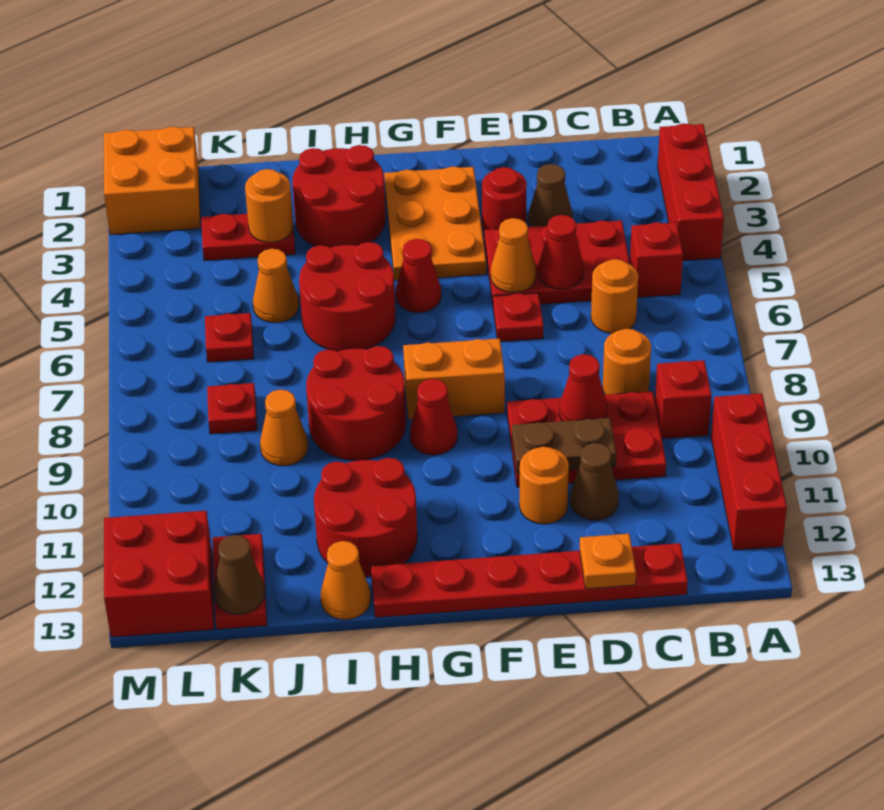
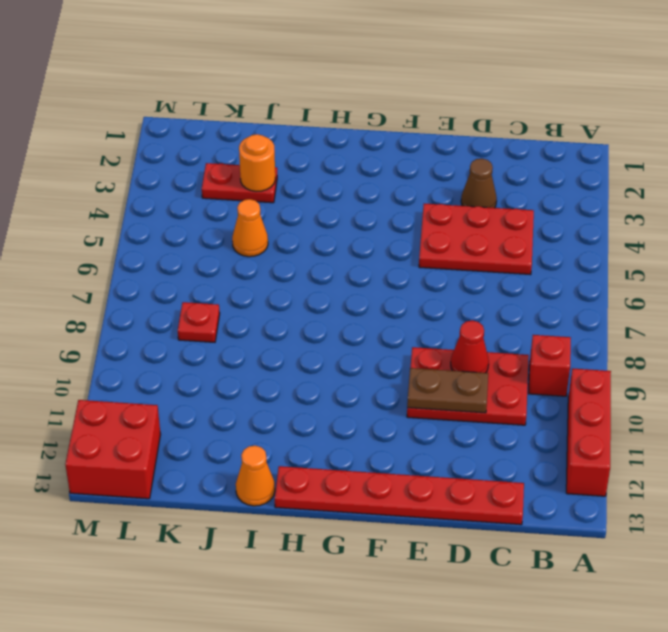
none -> red 1x3 brick [658,123,724,261]
none -> red 1x1 brick [630,222,683,298]
none -> orange 1x1 round brick [591,259,638,333]
none -> orange 1x1 round brick [602,329,651,395]

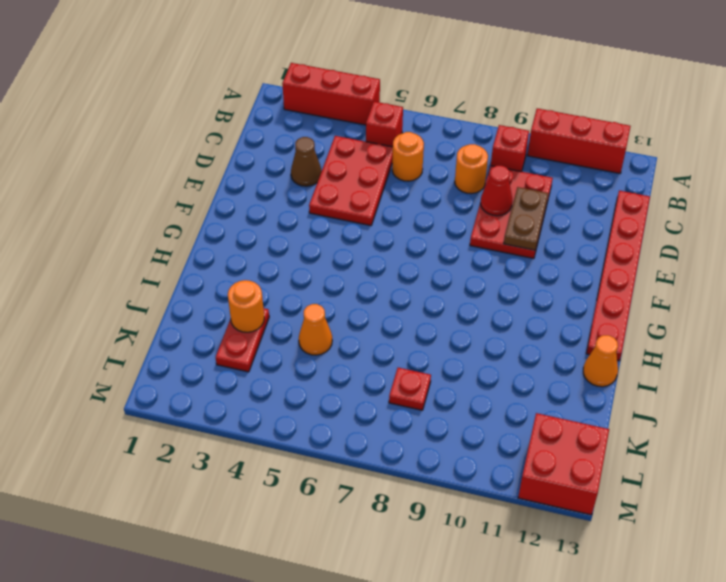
none -> brown 1x1 cone [570,443,619,520]
none -> red 1x1 round brick [482,167,527,230]
none -> red 1x1 plate [493,293,543,342]
none -> orange 1x1 round brick [519,447,569,524]

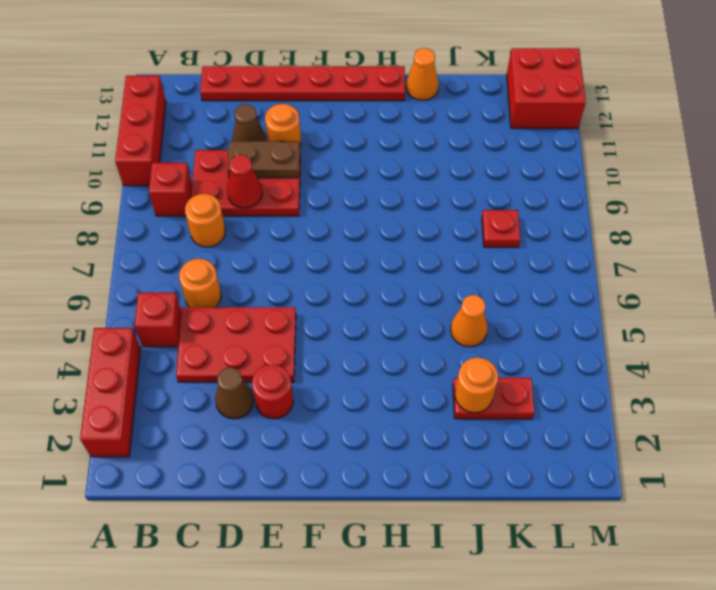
none -> red 1x1 plate [493,293,543,342]
none -> orange 2x3 plate [384,166,486,281]
none -> orange 1x2 brick [403,338,505,420]
none -> red 1x1 cone [396,239,441,313]

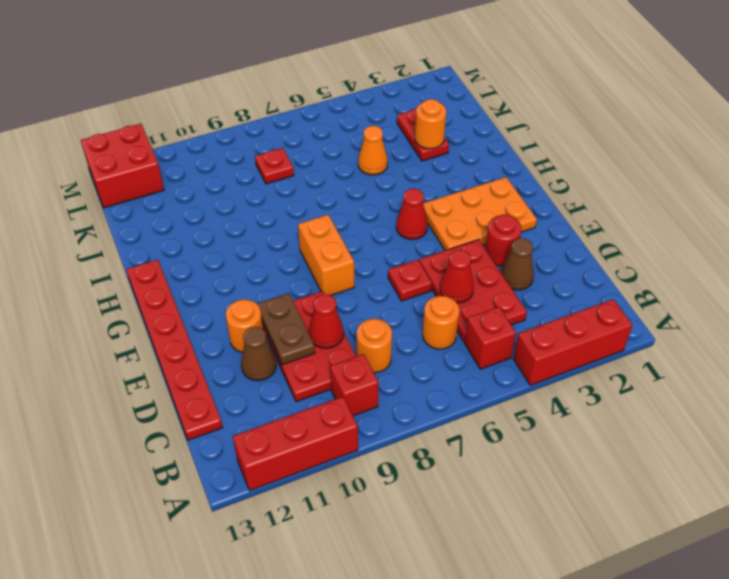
none -> red 1x1 cone [410,379,457,455]
none -> red 2x2 round brick [292,145,386,248]
none -> red 2x2 round brick [299,242,395,351]
none -> red 2x2 round brick [306,346,406,461]

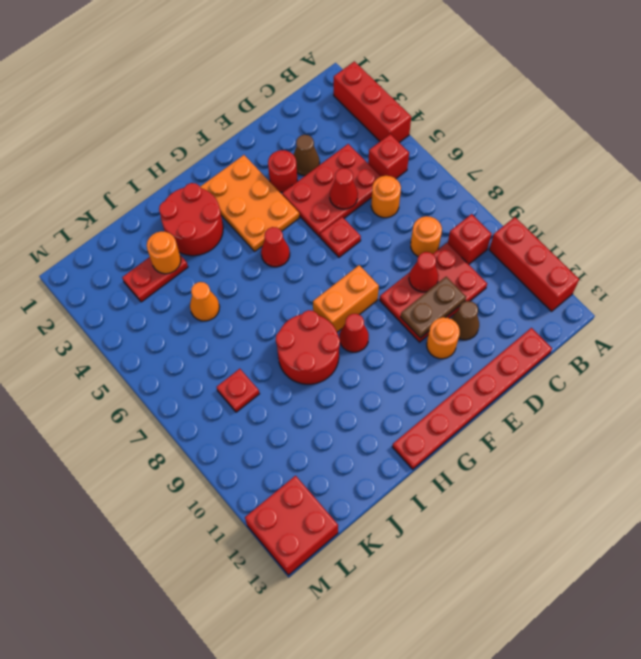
none -> red 2x2 round brick [299,242,395,351]
none -> red 2x2 round brick [314,458,417,577]
none -> orange 1x1 cone [320,541,371,620]
none -> orange 1x1 cone [260,389,308,466]

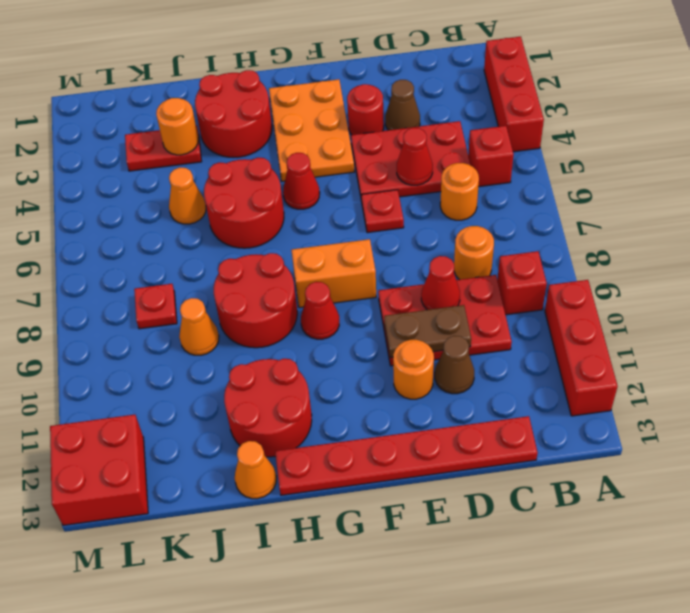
none -> red 1x1 plate [205,313,254,362]
none -> red 1x2 plate [212,534,267,629]
none -> orange 2x2 brick [104,126,201,235]
none -> orange 1x1 plate [580,534,636,589]

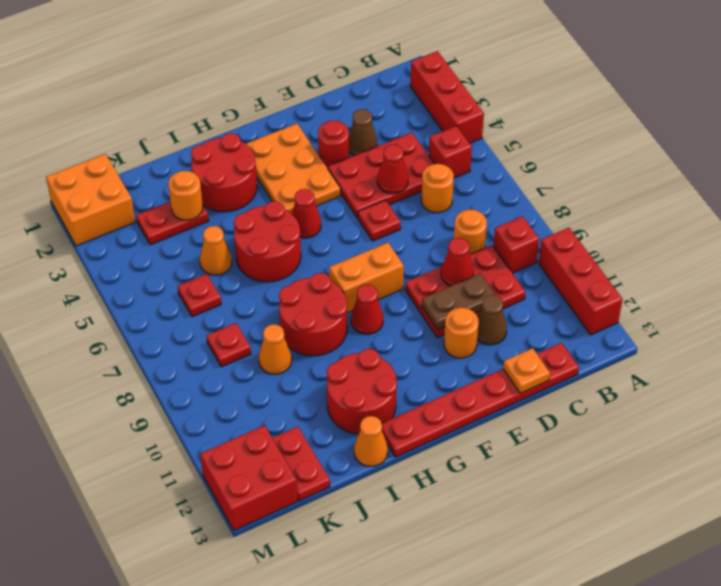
none -> orange 1x1 cone [491,218,536,293]
none -> brown 1x1 cone [214,535,265,614]

